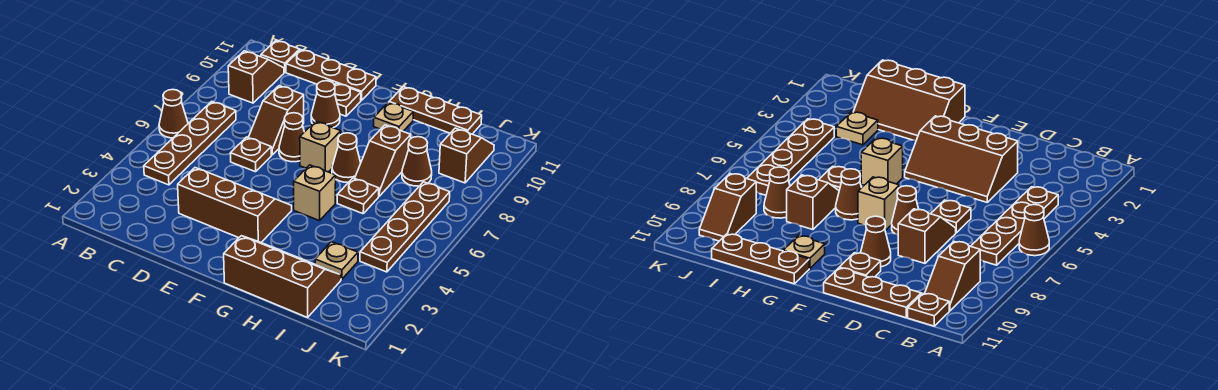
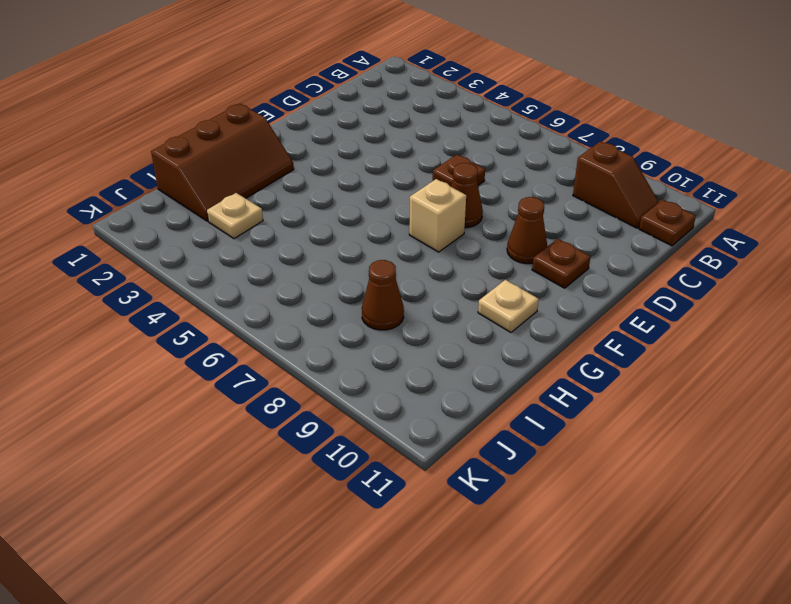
none -> brown 1x1 cone [159,90,188,138]
none -> brown 1x4 plate [144,101,236,185]
none -> brown 1x3 plate [286,50,376,100]

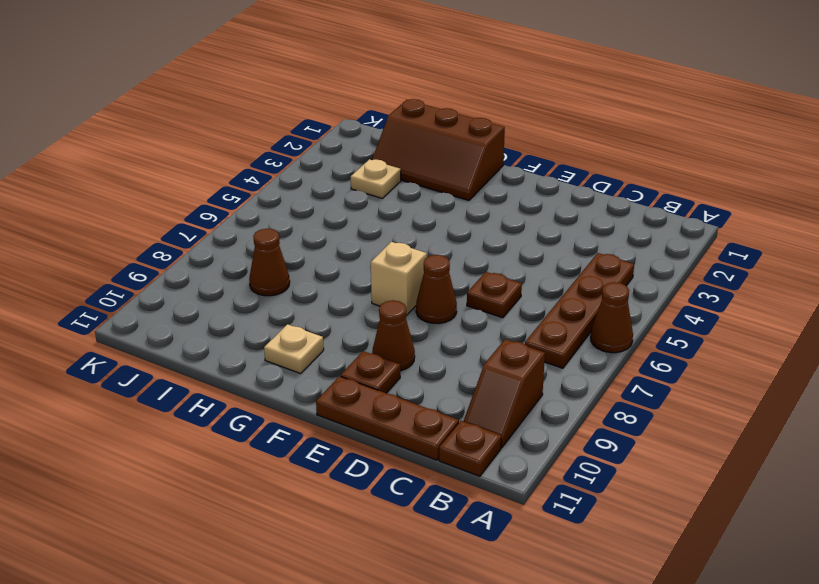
none -> brown 2x3 slope [178,168,292,242]
none -> brown 1x2 slope [248,86,304,155]
none -> tan 1x1 brick [294,165,336,221]

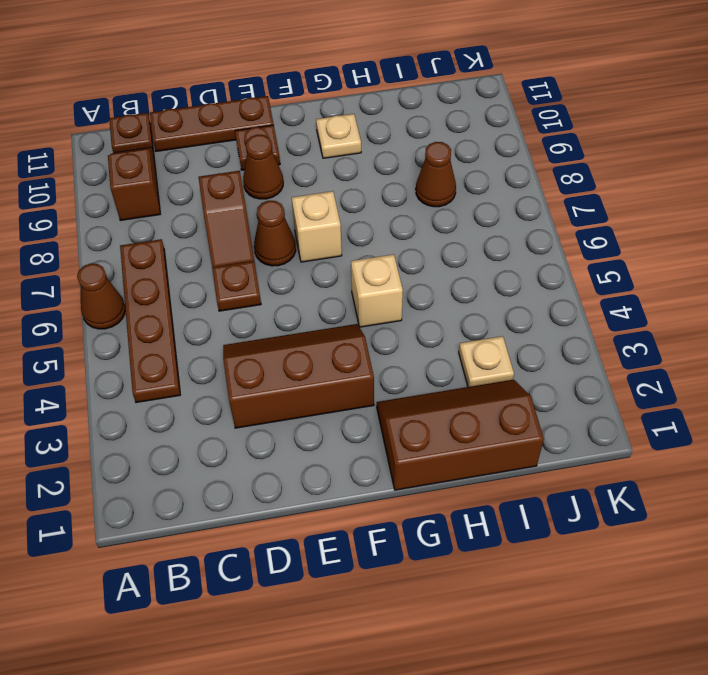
none -> brown 1x1 cone [332,133,361,182]
none -> brown 1x3 plate [389,87,482,134]
none -> brown 1x1 plate [337,178,379,214]

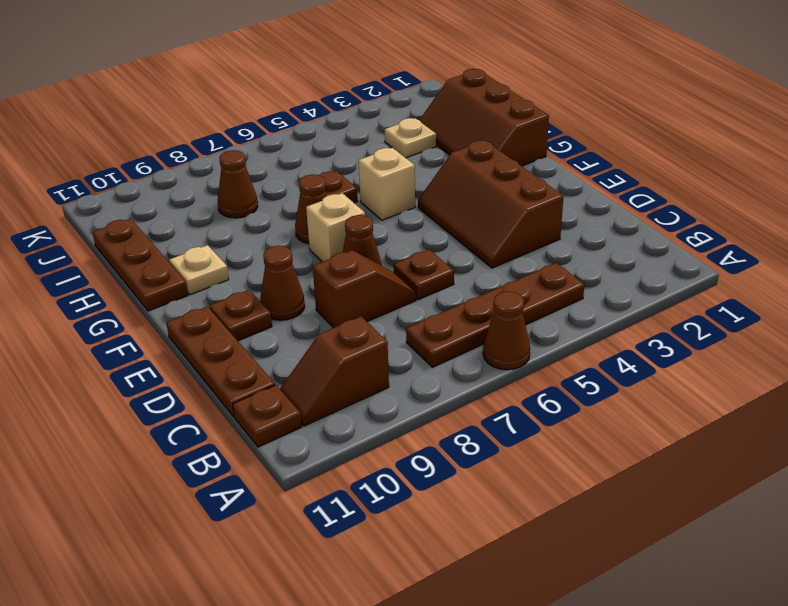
none -> brown 1x2 slope [355,125,411,196]
none -> brown 1x4 plate [360,182,450,272]
none -> brown 1x2 slope [439,128,494,183]

